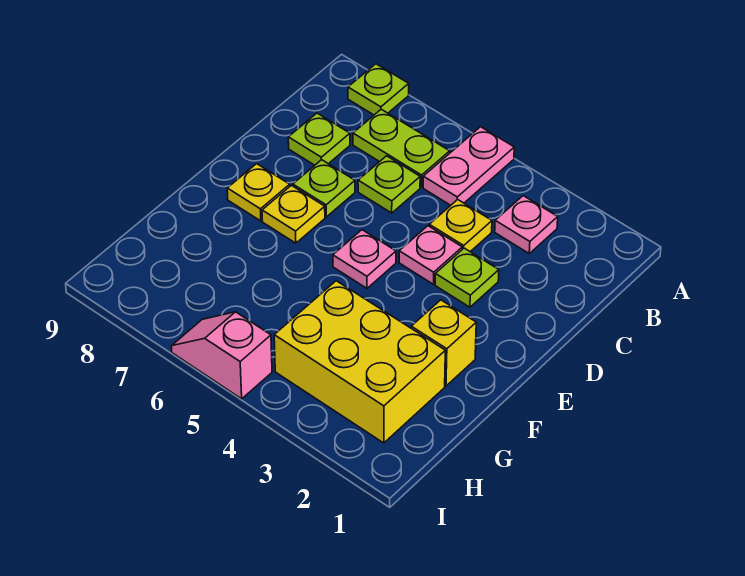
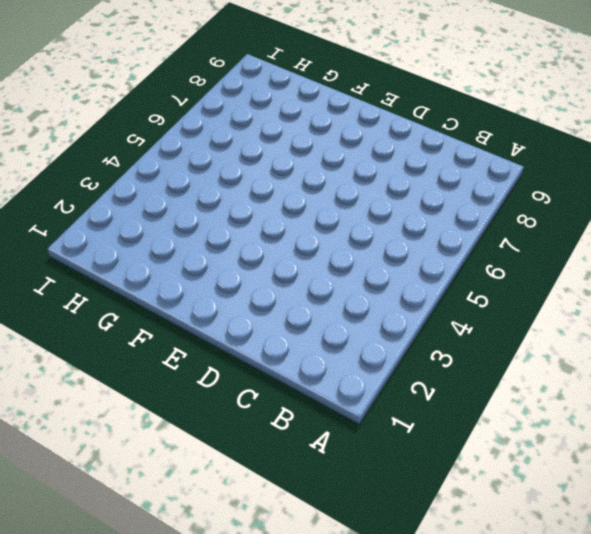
none -> pink 1x2 plate [423,127,514,205]
none -> lime 1x1 plate [348,64,409,115]
none -> pink 1x1 plate [495,196,558,253]

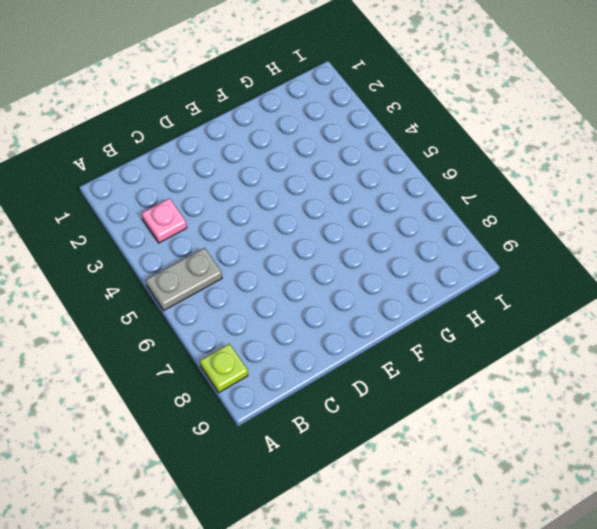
grey 1x2 plate [146,248,222,311] -> pink 1x2 plate [423,127,514,205]
none -> lime 1x2 plate [353,109,450,187]
none -> yellow 1x1 plate [429,200,492,252]
none -> lime 1x1 plate [358,156,420,213]

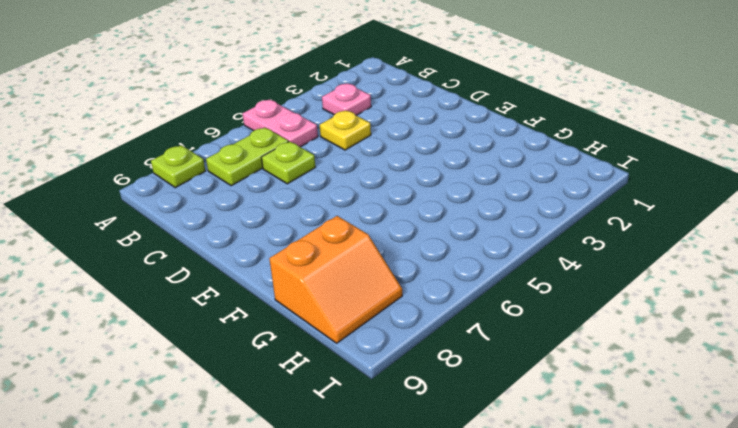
orange 2x2 slope [269,216,402,343] -> none
none -> lime 1x1 plate [288,113,350,165]
none -> lime 1x1 plate [435,248,499,307]
none -> pink 1x1 plate [399,226,462,284]

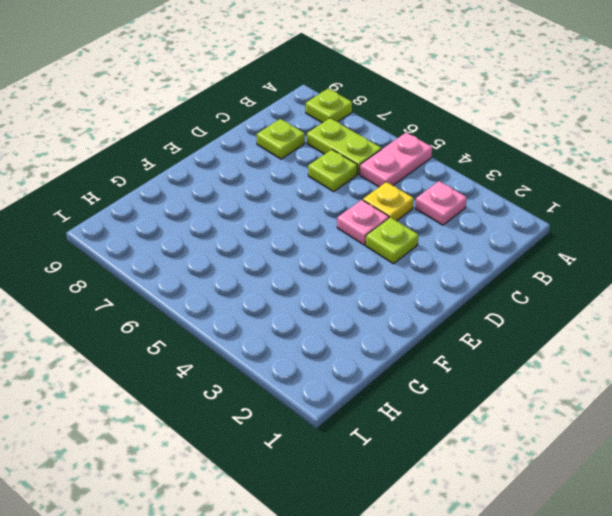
none -> lime 1x1 plate [293,160,355,217]
none -> pink 1x1 plate [333,230,396,288]
none -> yellow 1x1 plate [262,185,325,243]

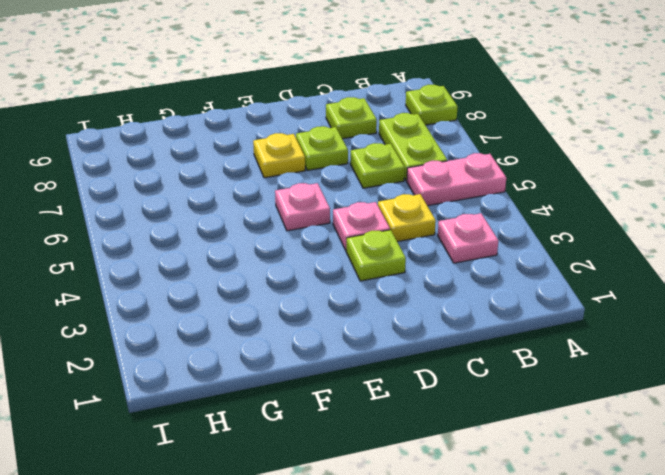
none -> yellow 1x1 plate [227,164,290,221]
none -> yellow 1x1 brick [411,300,476,386]
none -> yellow 2x3 brick [274,281,445,443]

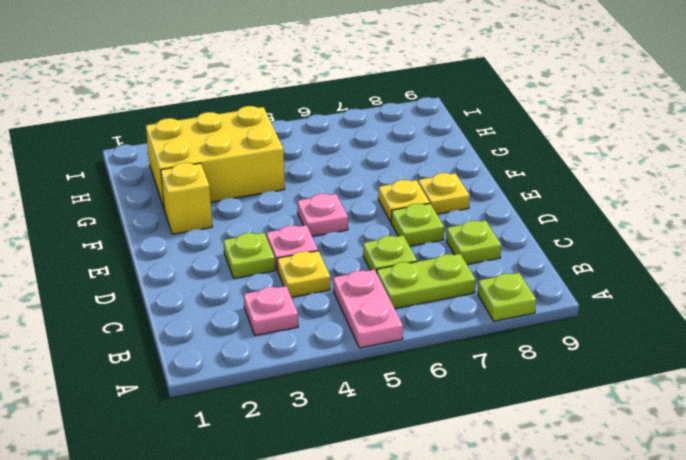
none -> pink 1x2 slope [171,312,272,399]

